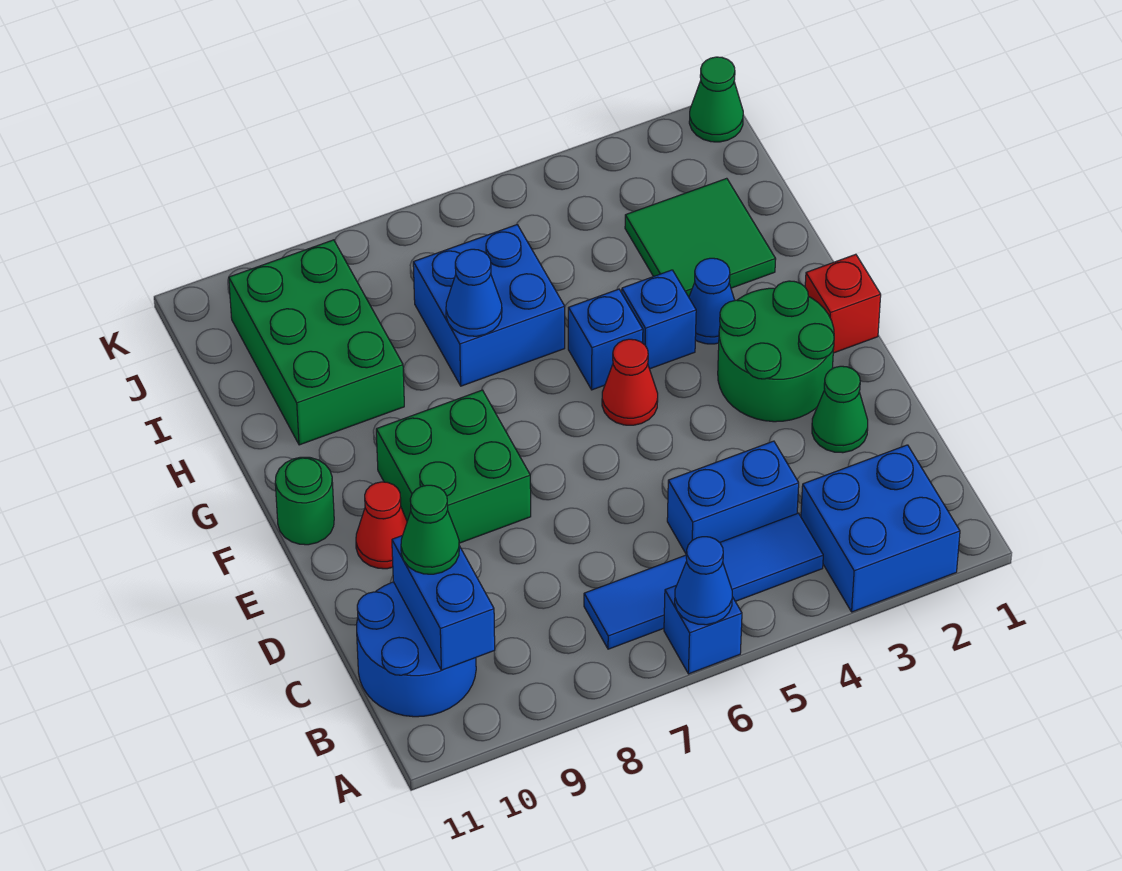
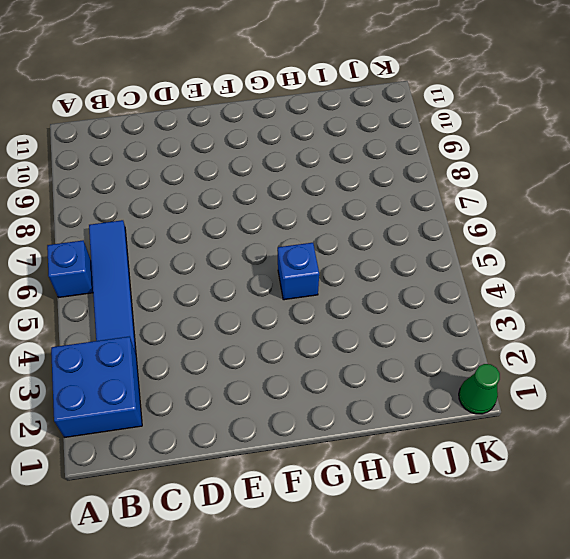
none -> blue 2x2 round brick [356,582,476,717]
none -> blue 1x2 brick [667,441,799,553]
none -> green 1x1 cone [812,366,868,453]

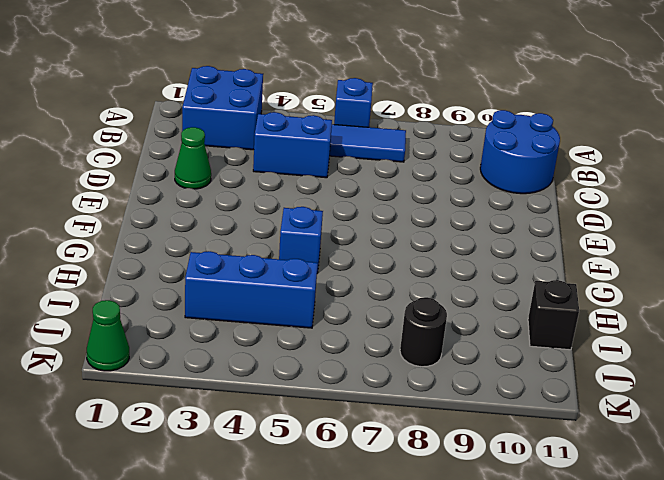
blue 1x3 brick [185,251,318,328] -> green 2x2 tile [625,178,776,297]
black 1x1 brick [528,280,579,350] -> none
black 1x1 round brick [400,297,447,367] -> none
none -> green 2x2 round brick [718,281,834,422]
none -> green 2x2 brick [376,390,531,543]
none -> red 1x1 cone [356,482,407,569]

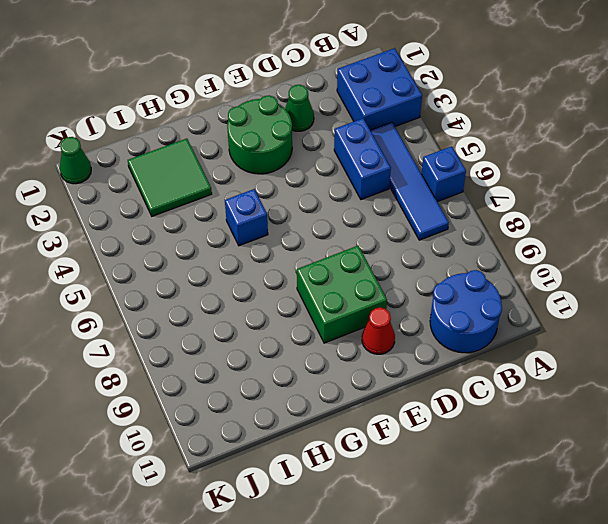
none -> red 1x1 brick [805,254,881,353]
none -> red 1x1 cone [602,339,658,425]
none -> green 1x1 round brick [275,457,334,545]

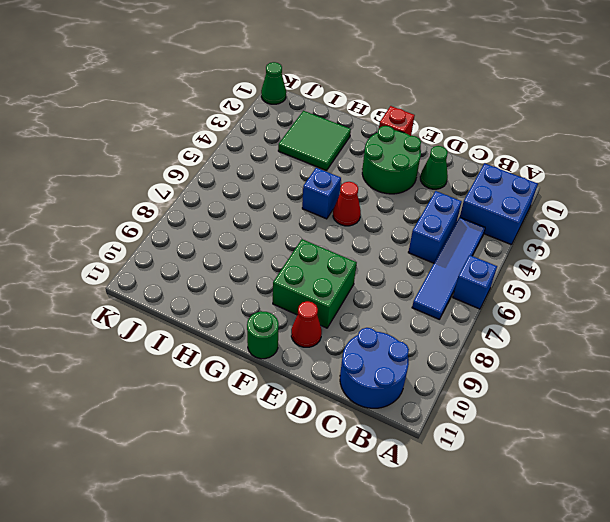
none -> blue 1x1 cone [689,258,735,344]
none -> blue 1x1 brick [622,270,696,369]
none -> blue 2x2 brick [413,225,565,386]

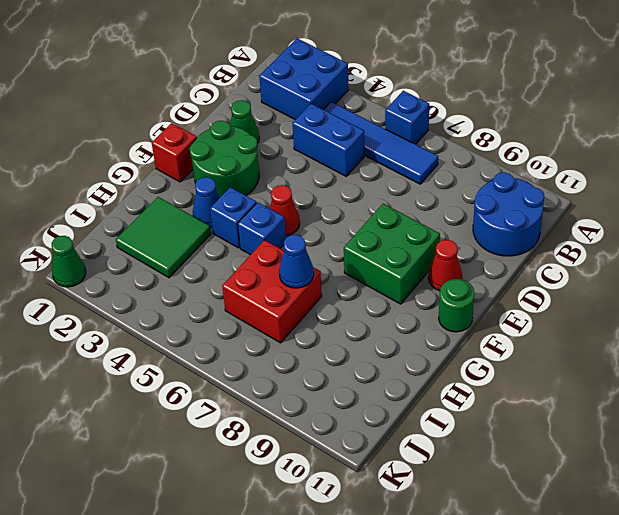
red 2x2 brick [222,240,322,343] -> blue 2x2 brick [413,225,565,386]
none -> green 2x3 brick [229,240,404,445]
none -> blue 1x1 cone [675,537,732,625]
none -> blue 1x2 brick [392,535,495,670]

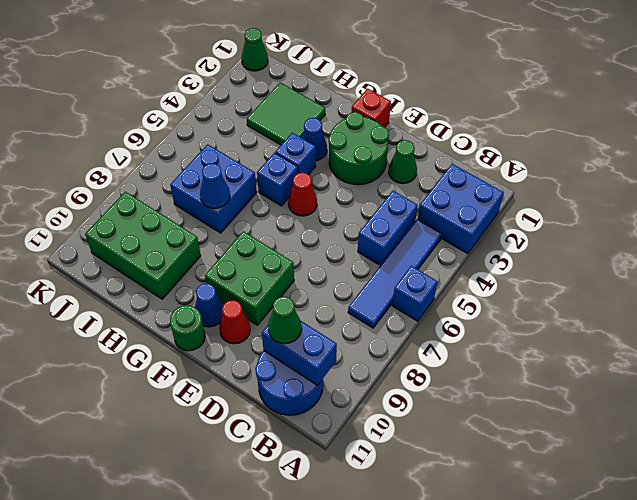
blue 1x1 cone [195,283,223,327] -> blue 1x1 cone moved to [675,537,732,625]

